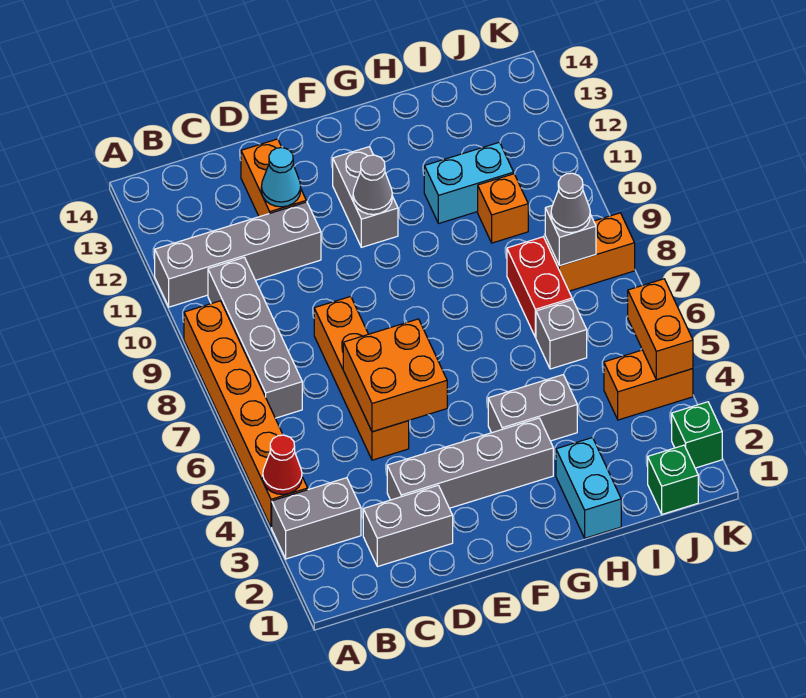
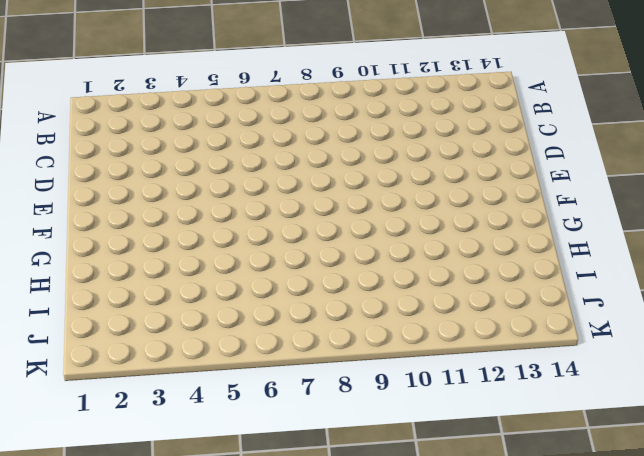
none -> grey 1x2 brick [272,478,361,559]
none -> orange 1x6 brick [184,301,308,527]
none -> grey 1x4 brick [155,202,321,307]

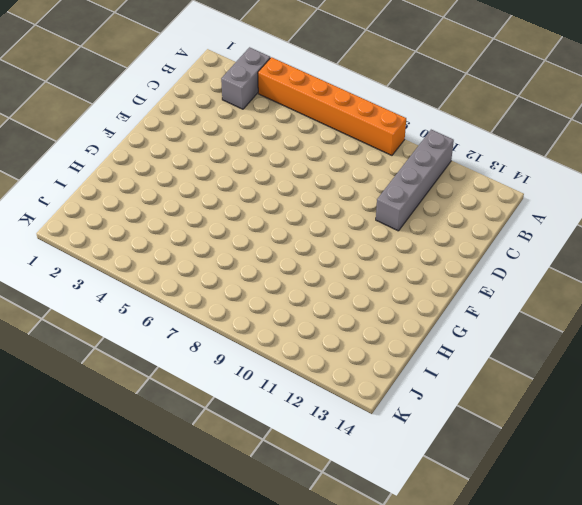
none -> grey 1x4 brick [208,257,302,418]
none -> grey 1x2 brick [363,485,453,567]
none -> grey 1x4 brick [387,418,553,508]

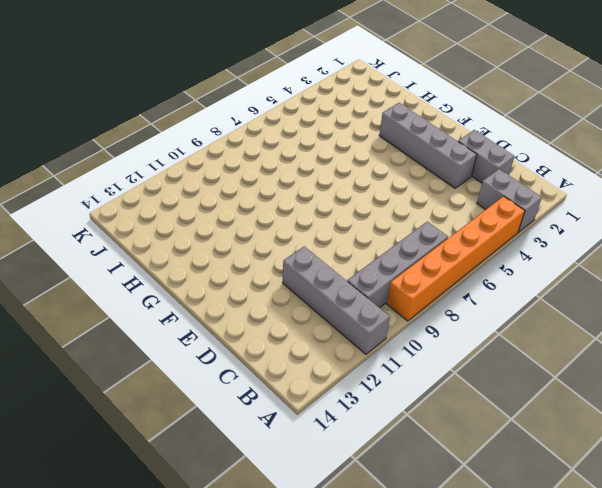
none -> orange 1x4 brick [314,296,409,460]
none -> orange 1x2 brick [241,139,306,217]
none -> grey 1x2 brick [333,147,398,247]

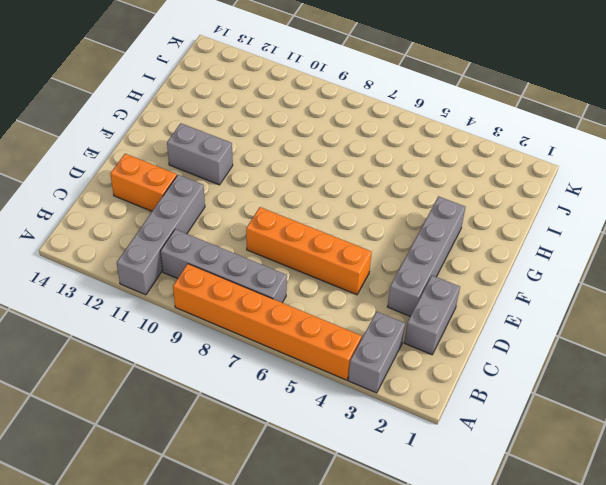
none -> grey 1x2 brick [488,375,577,441]
none -> cyan 1x2 brick [556,438,621,538]
none -> cyan 1x2 brick [424,142,514,224]

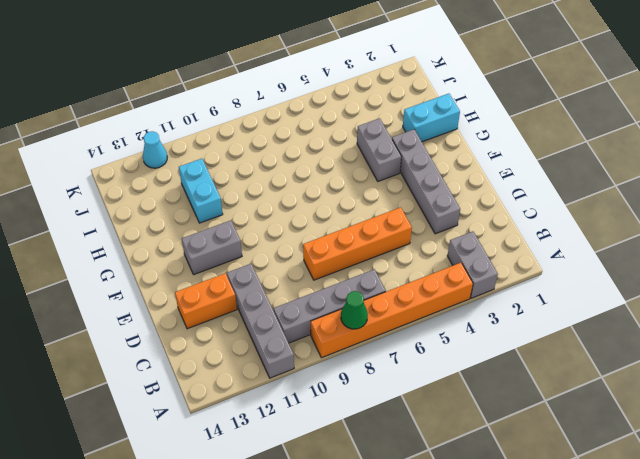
green 1x1 cone [341,291,368,329] -> none
cyan 1x1 cone [143,131,167,168] -> cyan 1x1 cone moved to [261,148,301,207]
none -> grey 1x2 brick [363,485,453,567]
none -> grey 1x1 brick [536,300,587,369]
none -> red 1x2 brick [507,237,572,338]

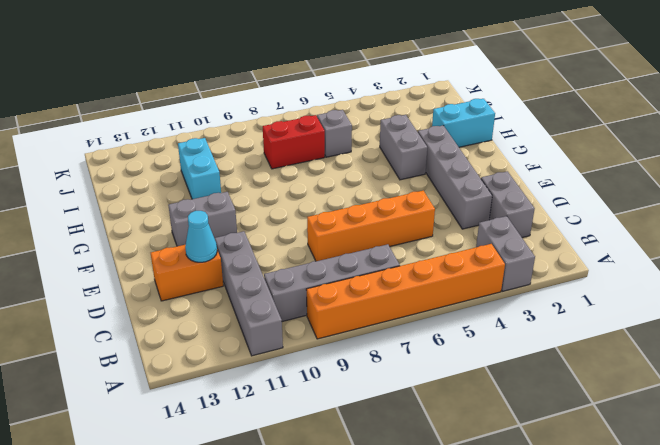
none -> orange 1x1 brick [478,174,528,243]
none -> green 1x1 brick [648,445,698,514]
none -> orange 1x2 brick [604,350,693,420]

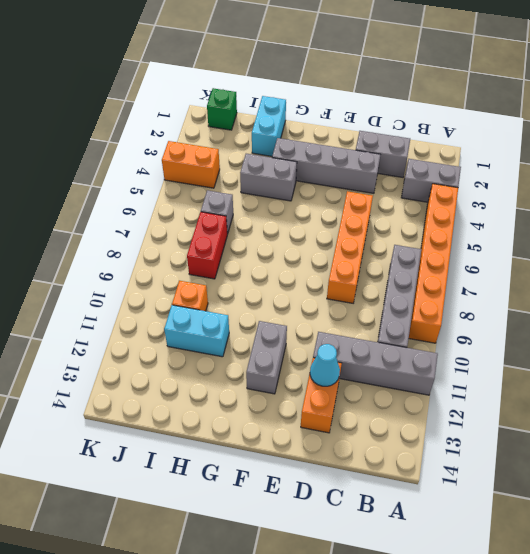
none -> orange 1x2 brick [545,213,635,291]
none -> green 1x1 brick [672,402,722,468]
none -> red 1x1 cone [263,435,302,494]

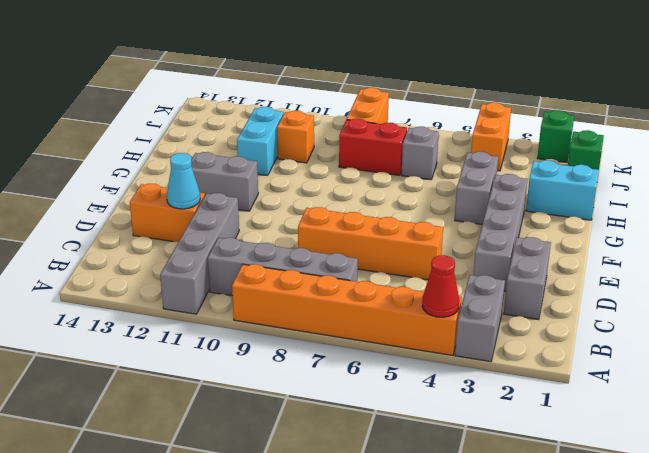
none -> orange 2x2 brick [343,319,447,432]
none -> grey 1x1 cone [353,155,392,214]
none -> grey 1x1 brick [545,206,596,266]

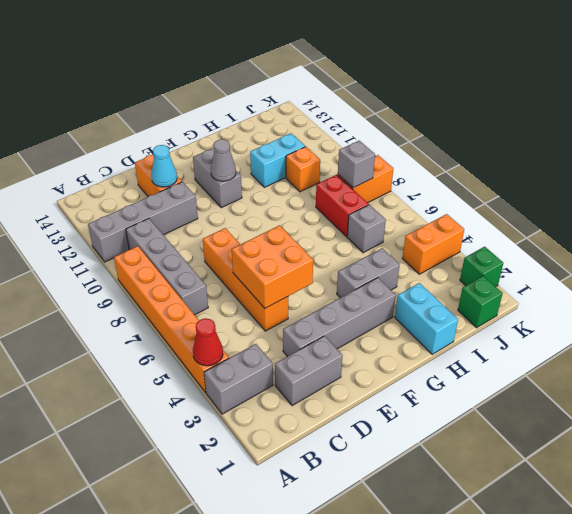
none -> orange 1x2 brick [628,279,693,380]
none -> grey 1x1 cone [551,173,590,233]

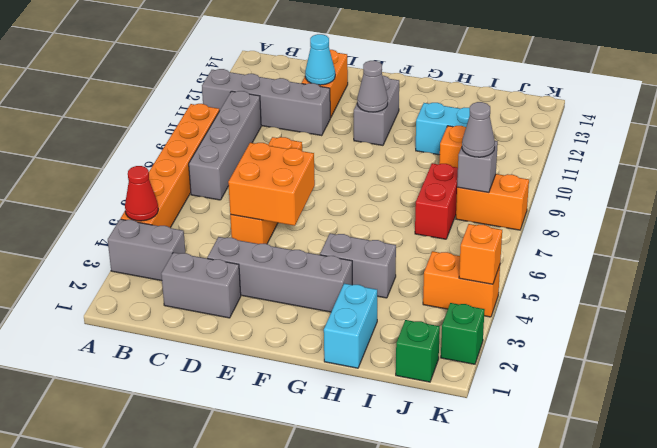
orange 1x1 brick [459,224,502,284] -> orange 1x2 brick [628,279,693,380]
none -> grey 1x1 brick [536,300,587,369]

